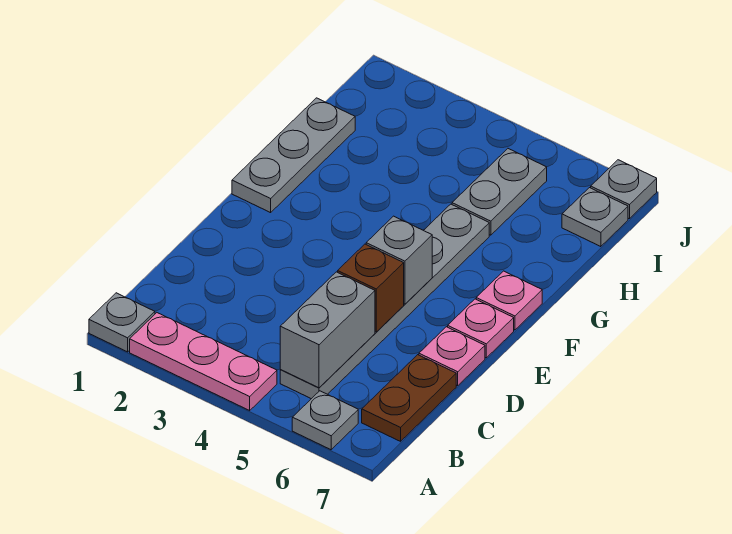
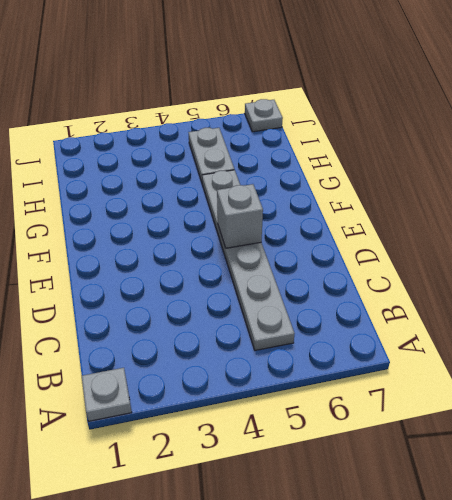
none -> pink 1x3 plate [130,313,277,410]
none -> grey 1x1 plate [292,391,358,450]
none -> brown 1x2 plate [362,355,456,441]

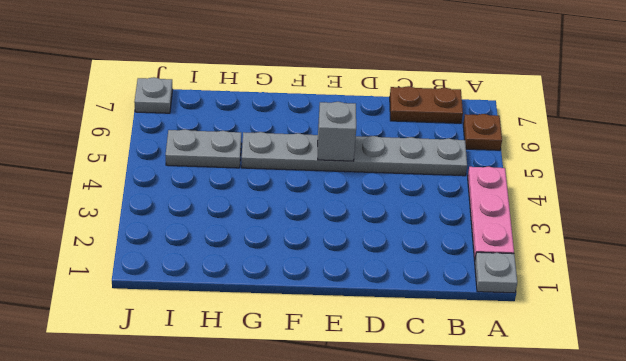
brown 1x1 plate [463,114,502,150] -> grey 1x1 plate [292,391,358,450]
none -> pink 1x1 plate [419,327,485,386]
none -> pink 1x1 plate [448,299,514,358]
none -> grey 1x3 plate [232,98,355,213]

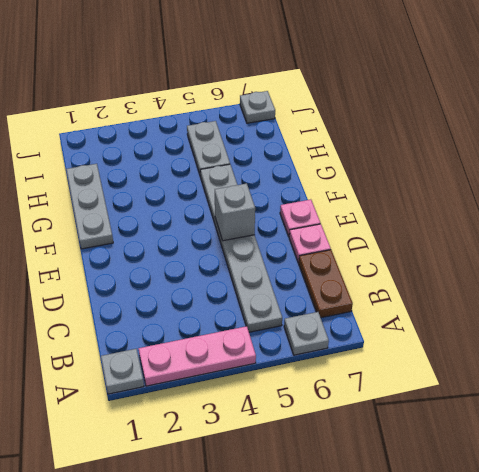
none -> pink 1x1 plate [476,271,542,330]
none -> grey 1x1 plate [562,188,628,247]
none -> grey 1x2 brick [280,272,375,388]

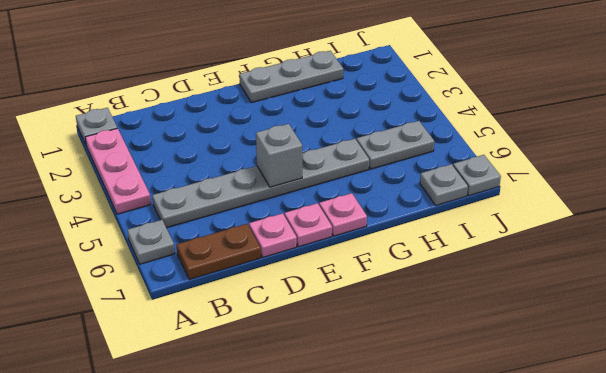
none -> grey 1x2 brick [280,272,375,388]
none -> brown 1x1 brick [338,244,404,332]

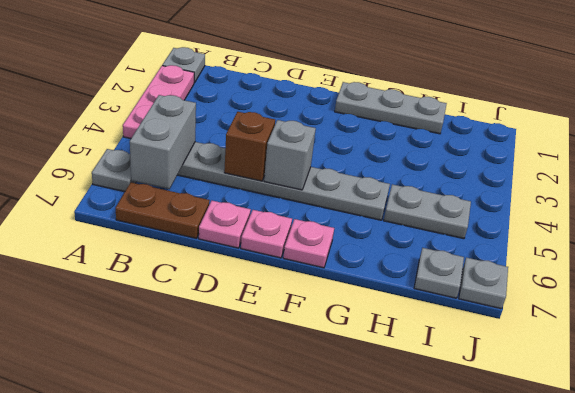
grey 1x2 brick [130,95,196,189] -> grey 1x2 brick turned to [280,272,375,388]

